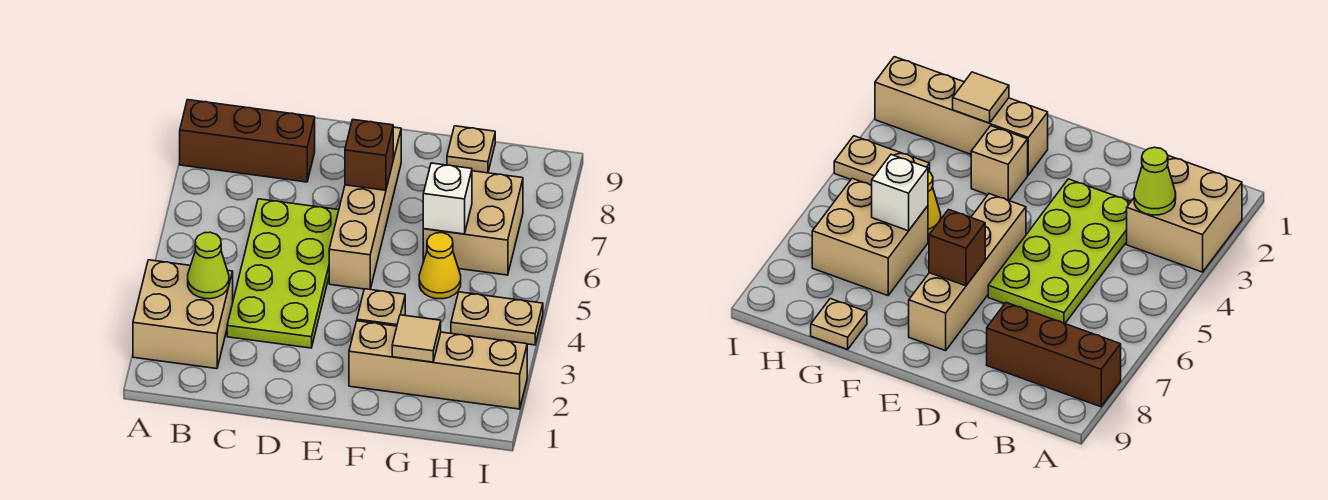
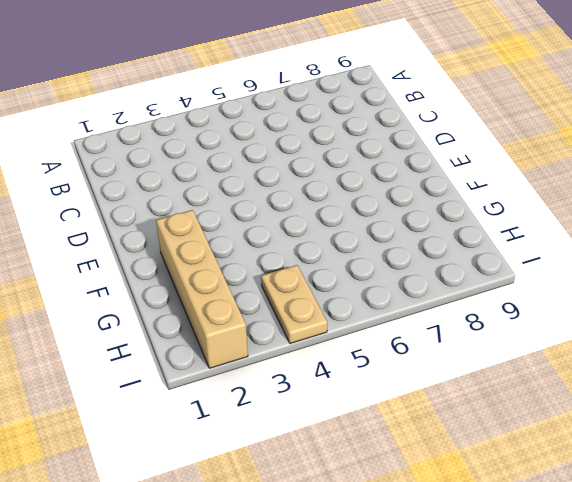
none -> tan 2x2 brick [133,260,233,369]
none -> brown 1x3 brick [180,100,315,182]
none -> lime 2x4 plate [227,199,339,348]

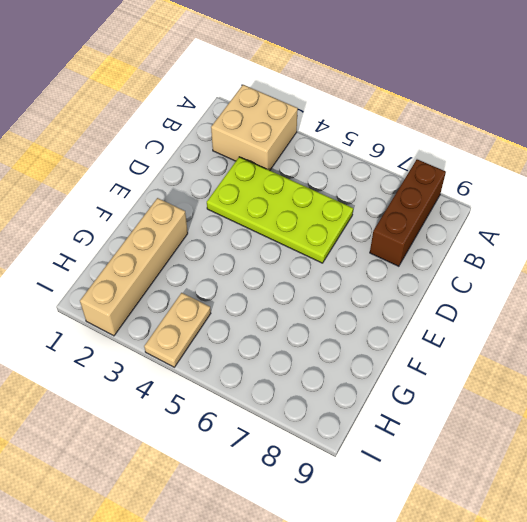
none -> tan 1x4 brick [329,127,401,289]
none -> tan 1x1 brick [357,289,405,326]
none -> yellow 1x1 cone [419,233,461,299]

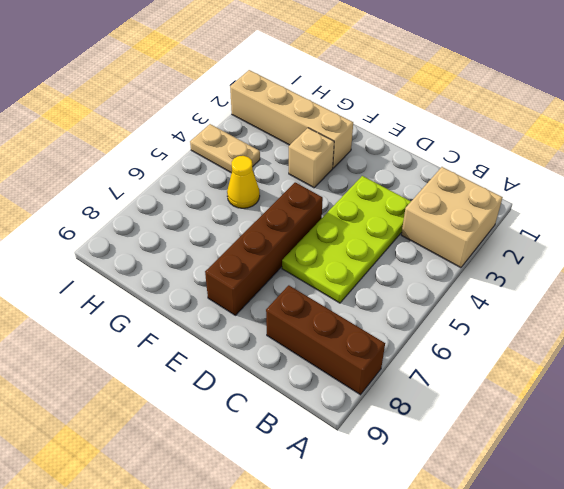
brown 1x4 brick [205,182,323,315] -> tan 1x4 brick [329,127,401,289]
none -> tan 2x2 brick [423,171,523,275]
none -> tan 1x1 plate [447,126,495,173]
none -> lime 1x1 cone [188,232,229,299]

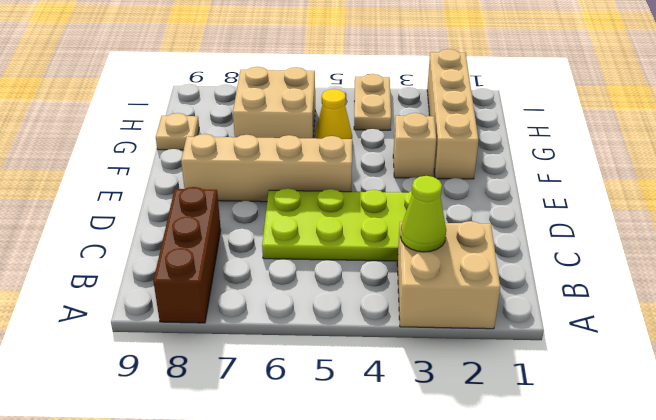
none -> brown 1x1 brick [345,120,393,190]
none -> tan 1x1 tile [392,315,441,362]
none -> white 1x1 brick [423,163,472,234]

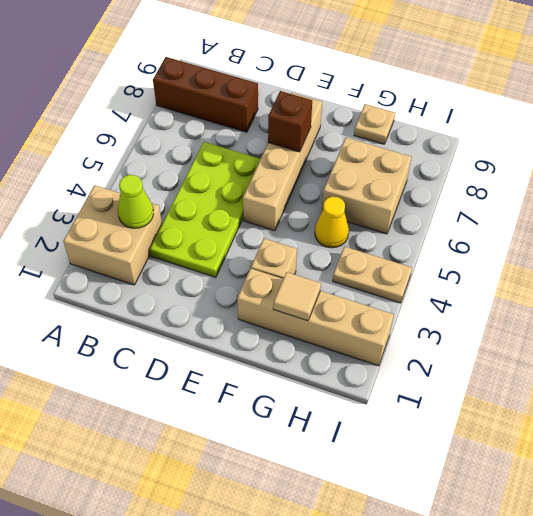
none -> white 1x1 brick [423,163,472,234]

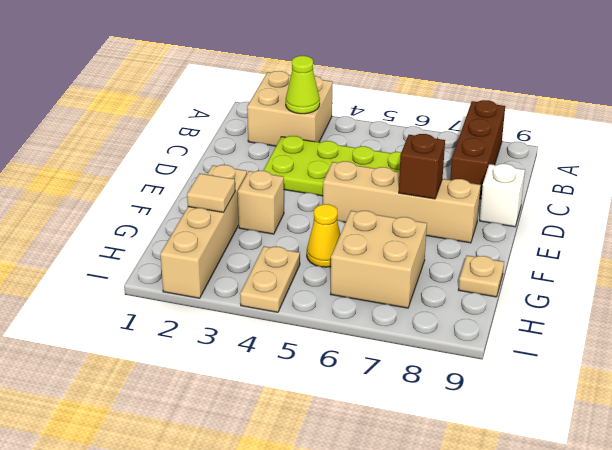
white 1x1 brick [480,164,525,227] -> white 1x1 brick moved to [423,163,472,234]

